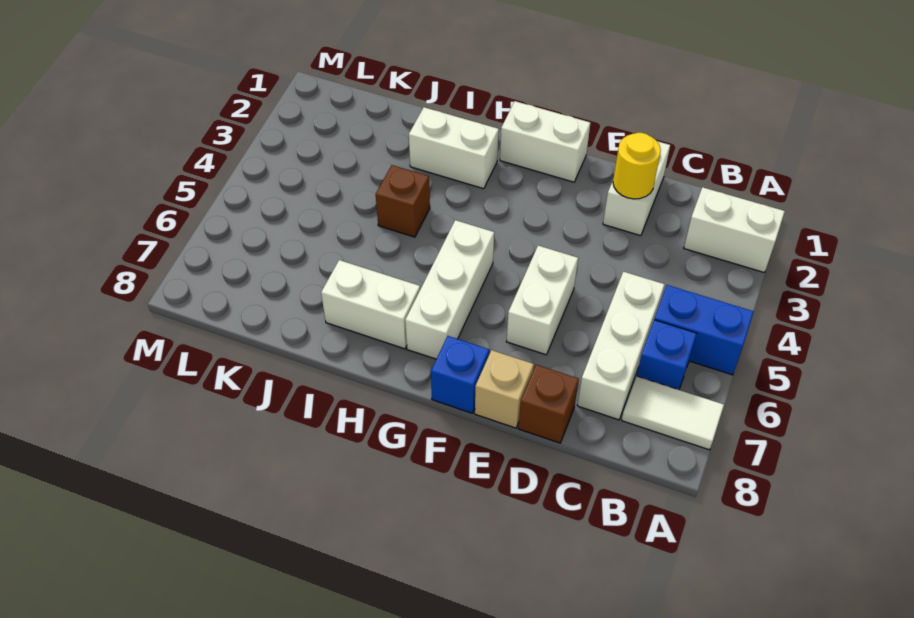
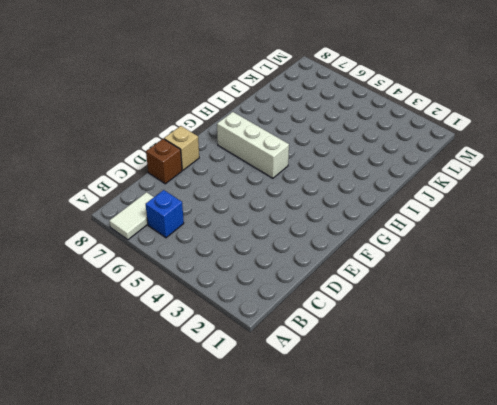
none -> white 1x2 brick [684,187,785,273]
none -> blue 1x2 brick [654,285,754,375]
none -> white 1x3 brick [577,272,665,420]

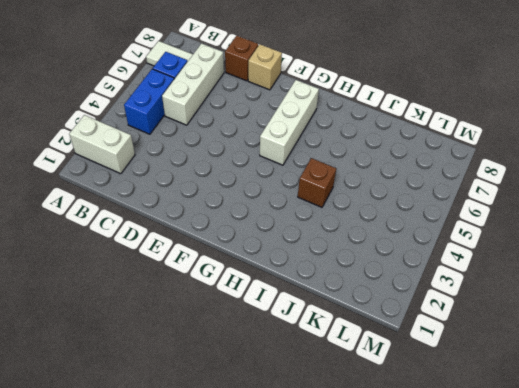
blue 1x2 brick [124,69,174,134] -> blue 1x2 brick turned to [654,285,754,375]
none -> white 1x2 brick [603,141,670,236]
none -> white 1x2 brick [507,246,578,355]
none -> white 1x2 brick [500,101,590,182]

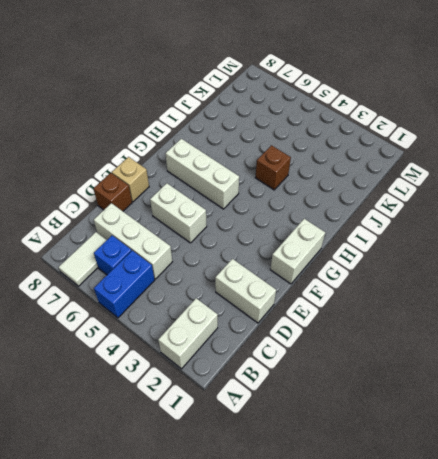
none -> blue 1x1 brick [431,336,489,413]
none -> white 1x2 brick [409,107,499,189]
none -> white 1x2 brick [321,260,420,349]

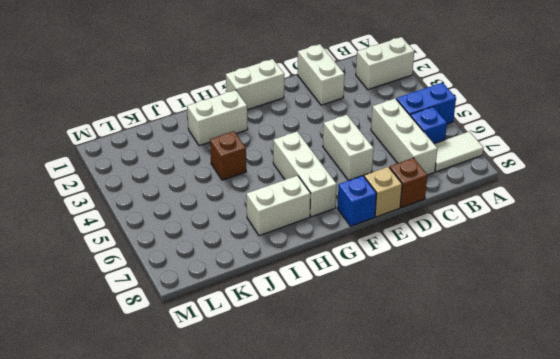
none -> yellow 1x1 round brick [613,133,661,199]

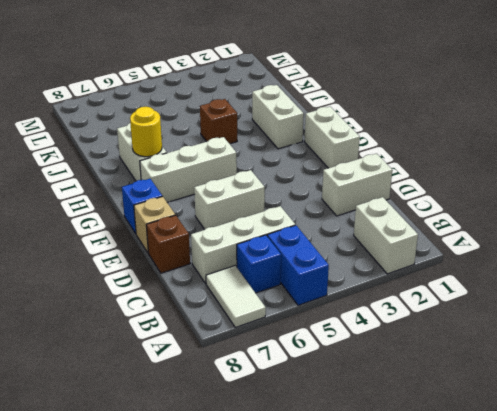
yellow 1x1 round brick [130,107,162,157] -> yellow 1x1 round brick moved to [613,133,661,199]

